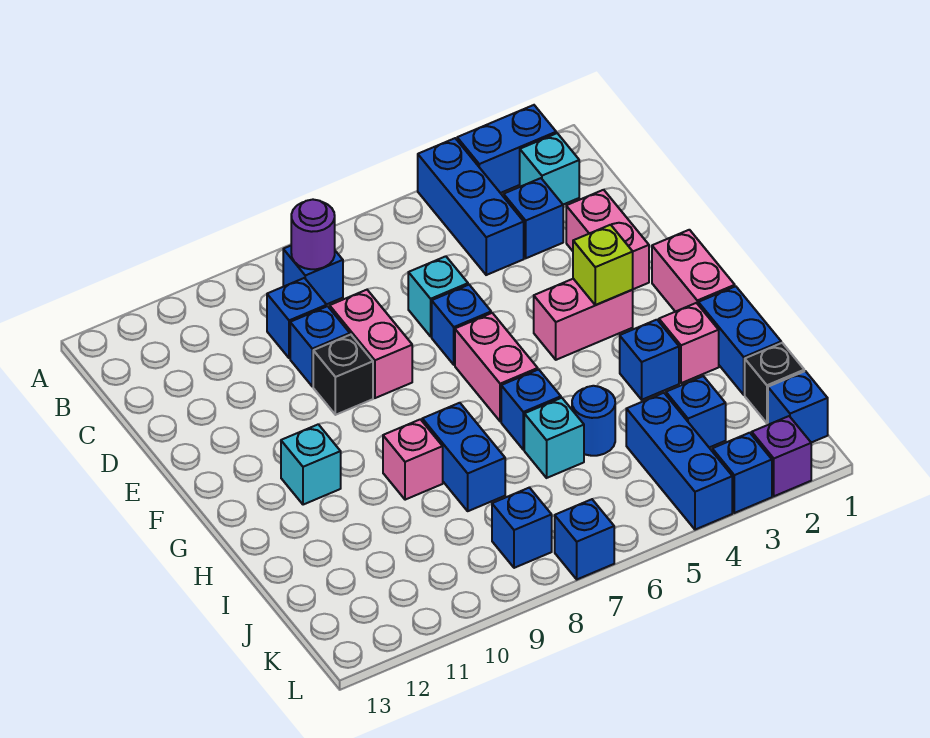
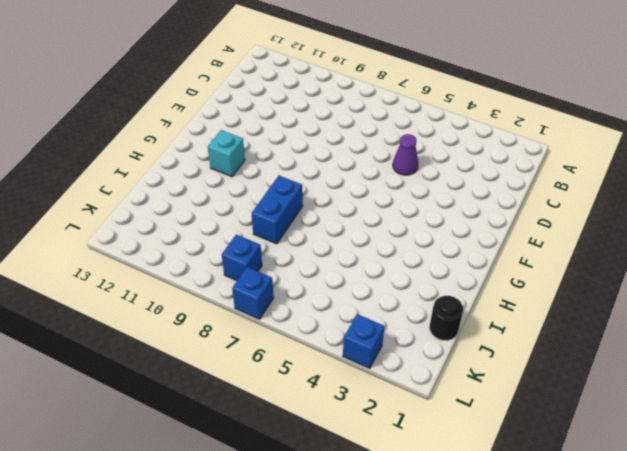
purple 1x1 cone [393,134,418,175] -> none
black 1x1 round brick [430,296,463,340] -> black 1x1 brick [745,343,804,423]
none -> blue 1x2 brick [457,105,556,193]
none -> blue 1x3 brick [418,138,524,275]
none -> cyan 1x1 brick [520,133,579,205]
none -> blue 1x1 brick [283,246,343,305]

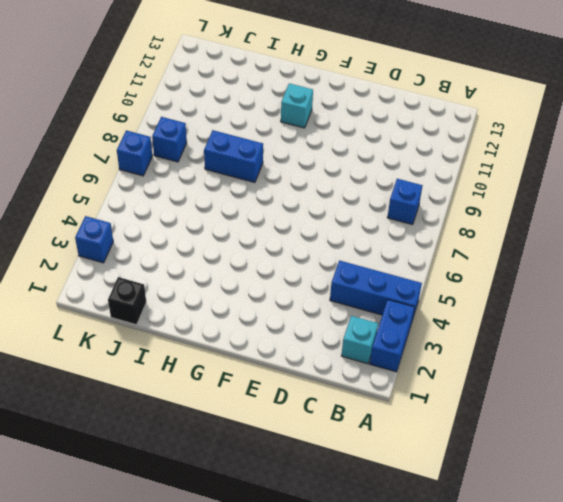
none -> blue 1x1 brick [504,178,563,258]
none -> blue 1x1 brick [267,278,327,358]
none -> pink 1x2 brick [566,190,649,289]
none -> cyan 1x1 brick [408,256,468,336]

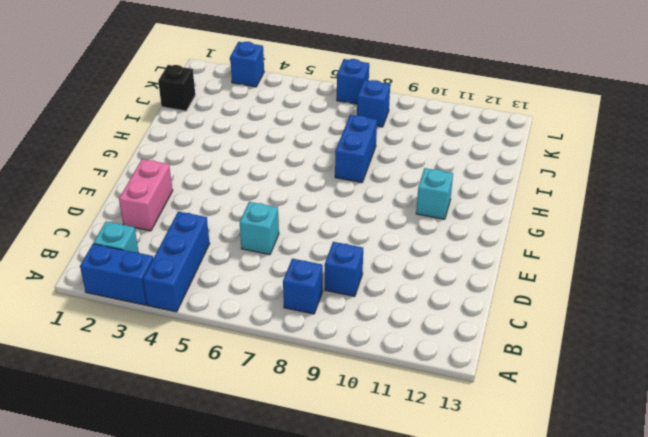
none -> blue 1x1 brick [504,178,563,258]
none -> pink 1x2 brick [330,290,412,398]
none -> blue 1x1 brick [290,306,350,386]
none -> blue 1x1 brick [432,285,491,365]

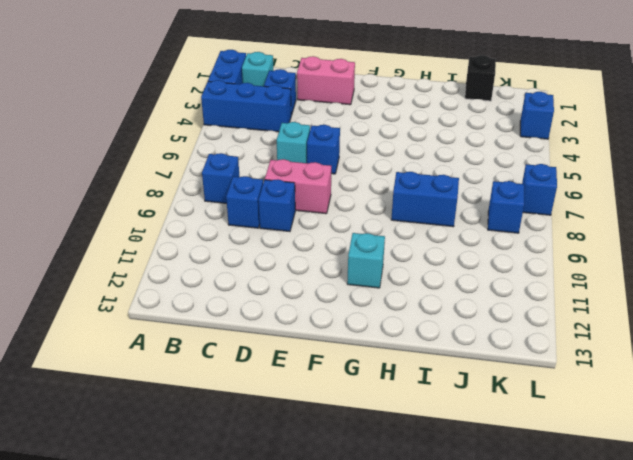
none -> black 1x1 brick [313,335,373,415]
none -> pink 1x2 brick [652,230,735,312]
none -> pink 1x2 brick [534,279,633,360]
none -> pink 1x2 brick [455,313,538,422]

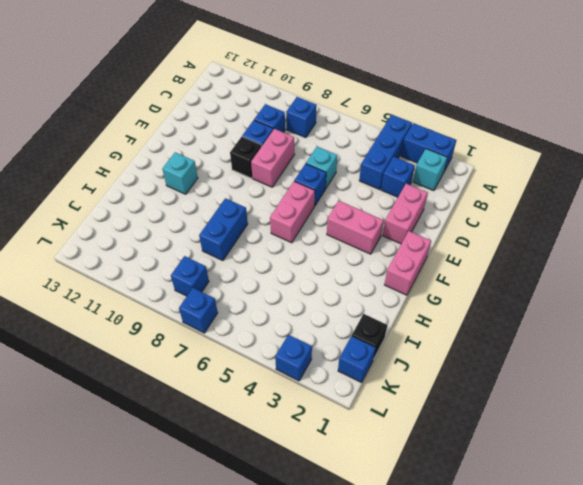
none -> blue 1x2 brick [698,286,781,395]
none -> pink 1x1 brick [659,303,719,383]
none -> blue 1x1 brick [620,320,679,400]
none -> blue 1x1 brick [501,369,561,450]

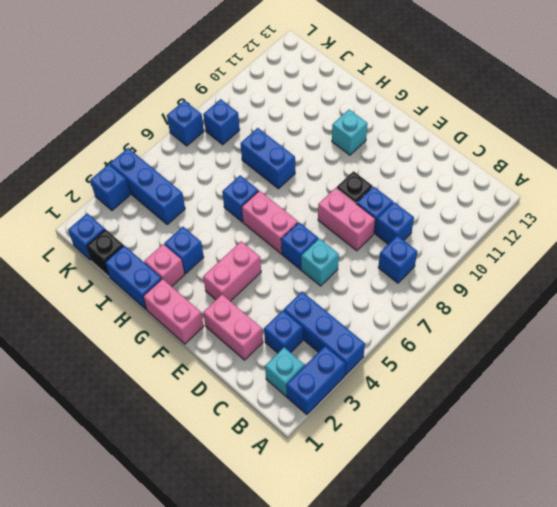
none -> pink 1x1 brick [383,419,443,500]
none -> blue 1x1 round brick [572,386,615,456]
none -> cyan 1x1 brick [524,398,584,478]
none -> blue 1x1 brick [666,376,726,448]

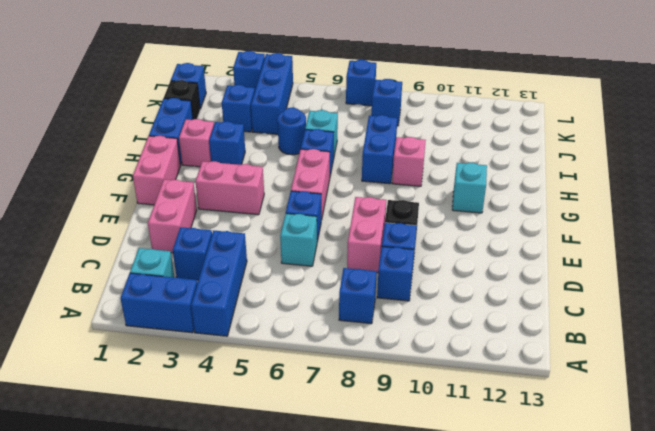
none -> purple 1x1 brick [752,416,811,496]
none -> purple 1x1 round brick [291,200,335,269]
none -> lime 1x1 brick [573,225,633,305]

